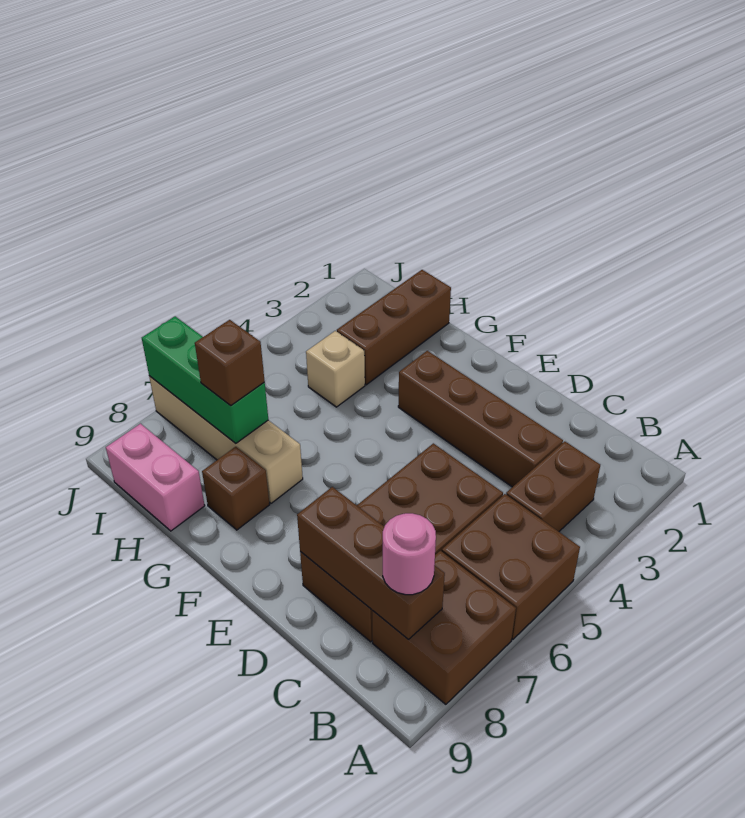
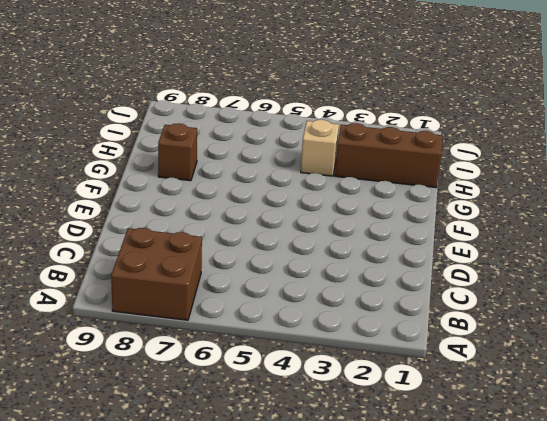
none -> brown 2x2 brick [442,494,580,639]
none -> brown 1x2 brick [506,442,600,532]
none -> brown 1x4 brick [398,351,563,487]

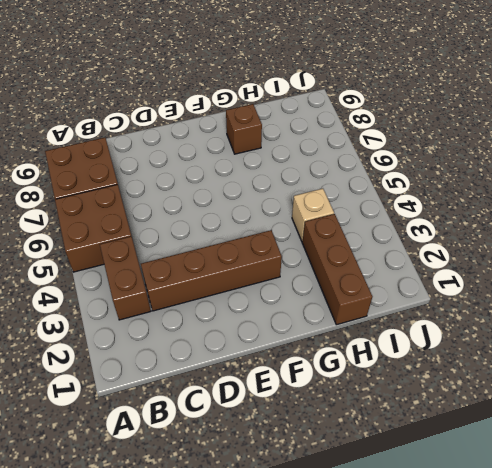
none -> brown 2x4 brick [300,443,503,642]
none -> tan 1x4 brick [149,376,303,503]
none -> pink 1x2 brick [106,423,205,531]

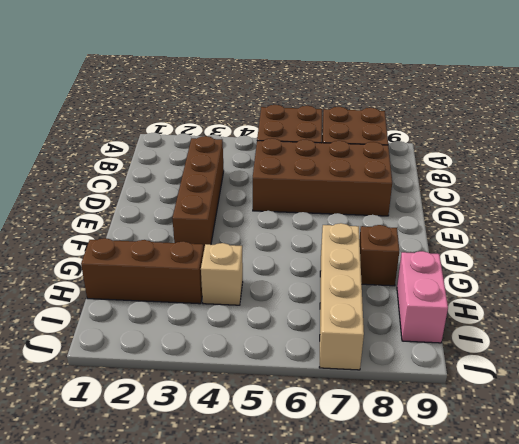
none -> brown 1x2 brick [506,442,600,532]
none -> brown 1x3 brick [297,487,445,639]
none -> green 1x3 brick [142,316,268,443]

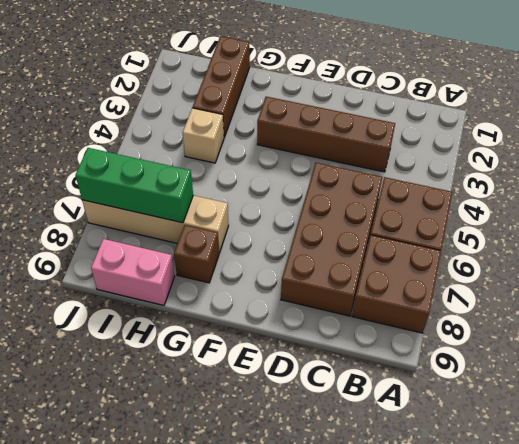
none -> brown 1x2 brick [506,442,600,532]
none -> brown 1x3 brick [297,487,445,639]
none -> pink 1x1 round brick [383,513,436,595]

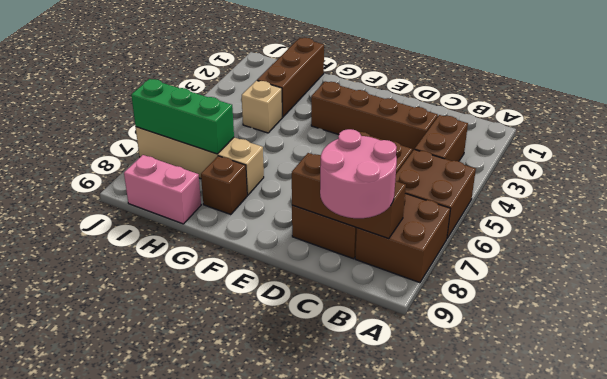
pink 2x2 round brick [320,129,397,218] -> pink 1x1 round brick [383,513,436,595]
none -> brown 1x1 brick [195,320,265,406]

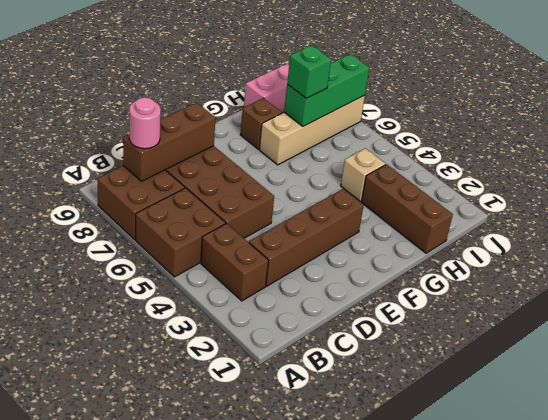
green 1x1 brick [287,45,331,98] -> brown 1x1 brick [195,320,265,406]

